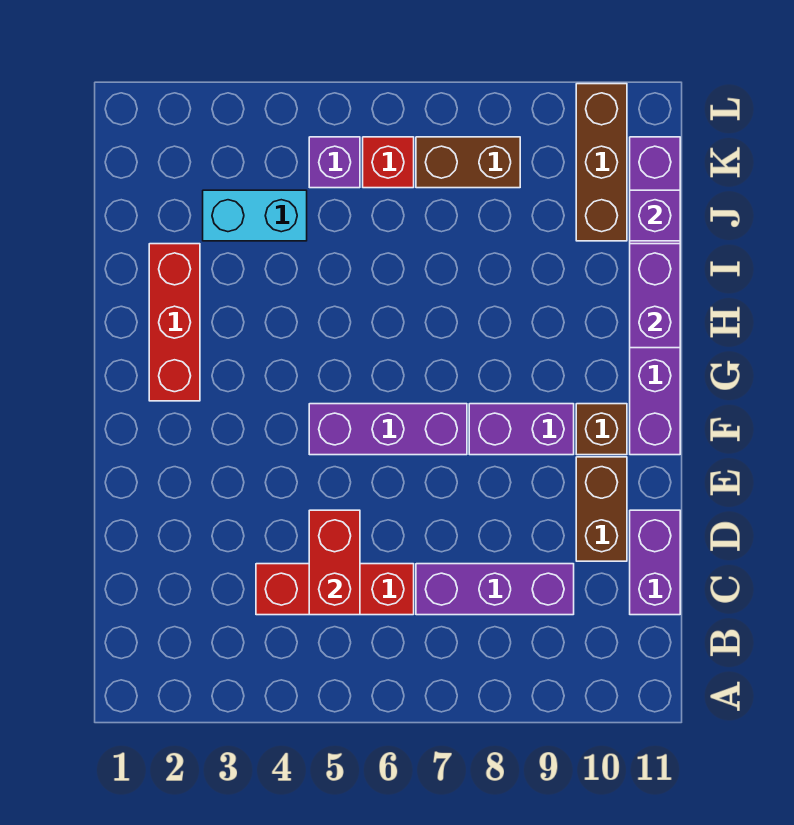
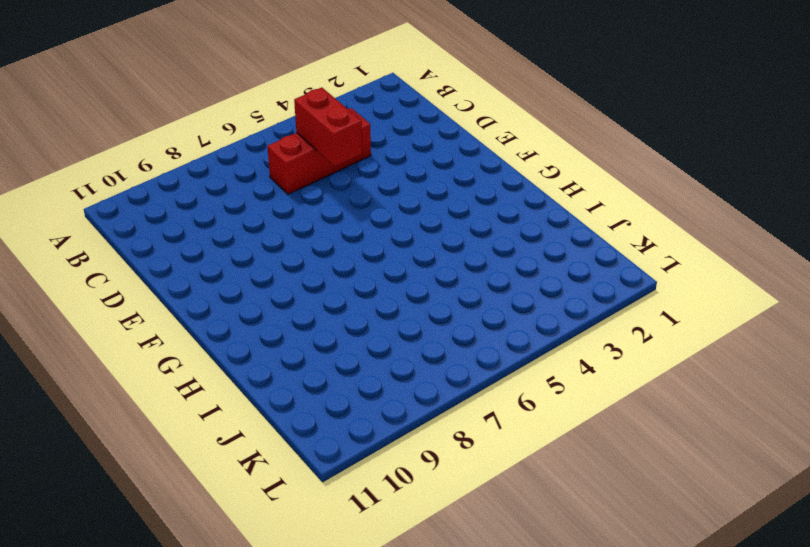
none -> purple 1x3 brick [416,564,574,615]
none -> purple 1x2 brick [630,510,680,615]
none -> brown 1x2 brick [576,457,627,561]

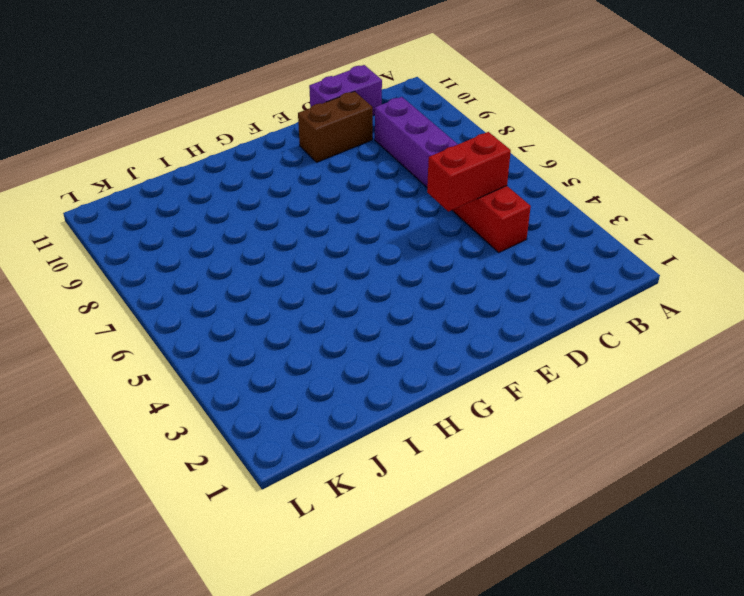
none -> purple 1x3 brick [309,404,467,455]
none -> purple 1x2 brick [469,404,574,455]
none -> brown 1x1 brick [576,404,627,455]

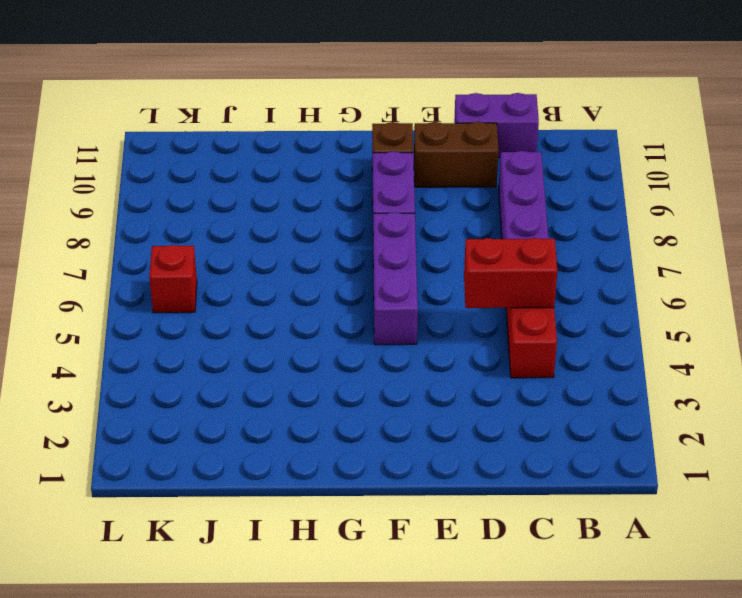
none -> purple 1x6 brick [630,137,680,455]
none -> red 1x3 brick [149,244,200,401]
none -> cyan 1x2 brick [203,190,307,241]

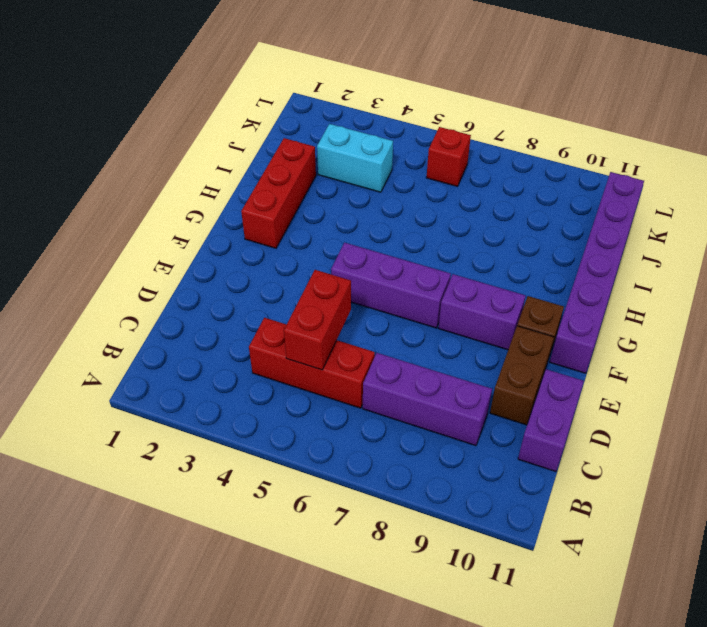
none -> brown 1x3 brick [576,84,627,241]
none -> purple 1x1 brick [309,137,360,188]
none -> brown 1x2 brick [416,137,520,188]

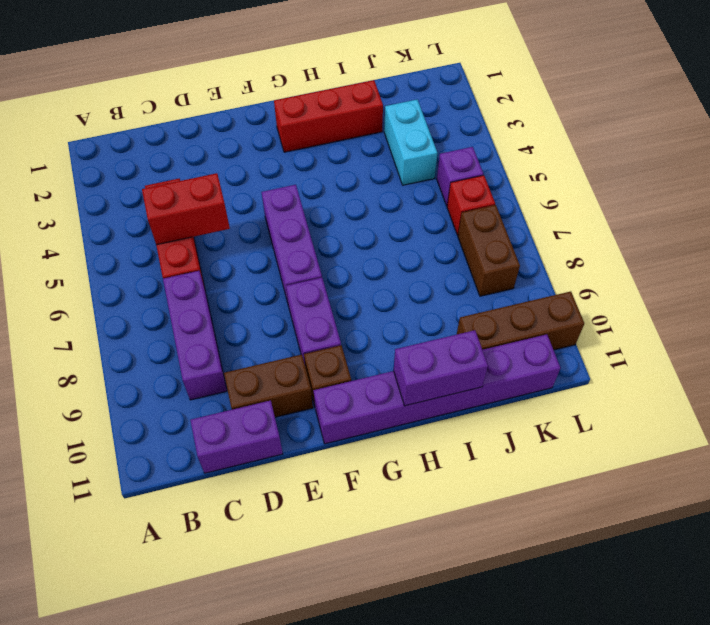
none -> purple 1x1 brick [630,190,680,241]

